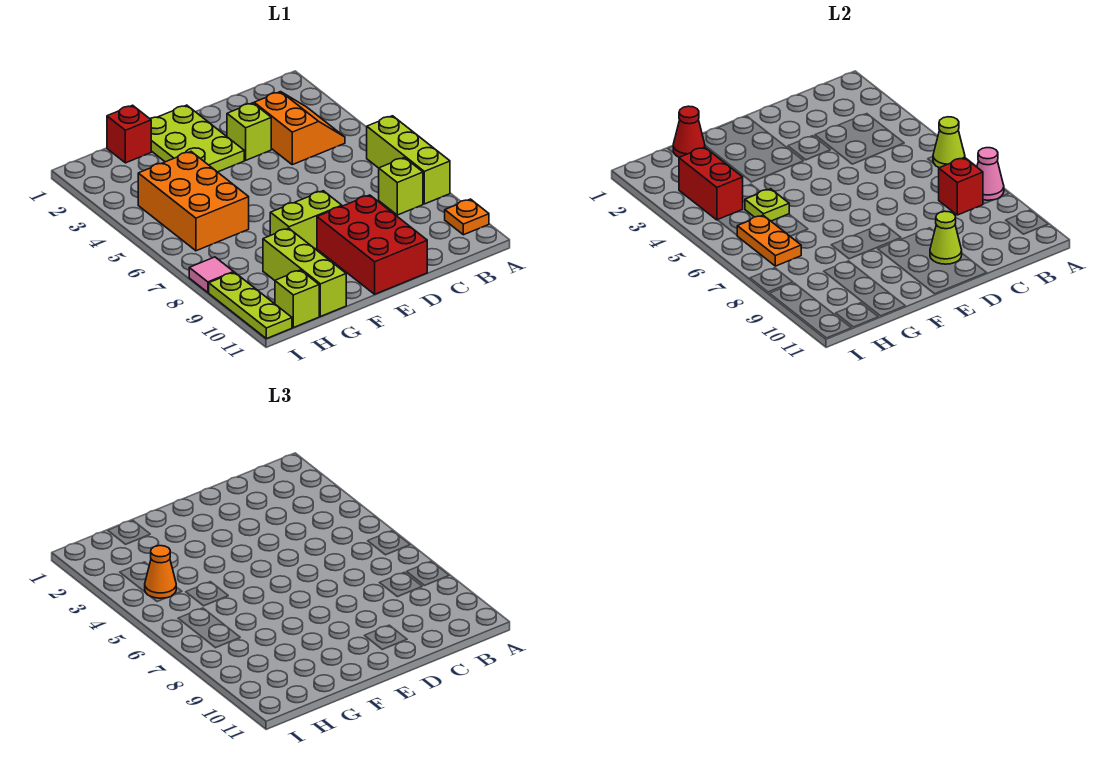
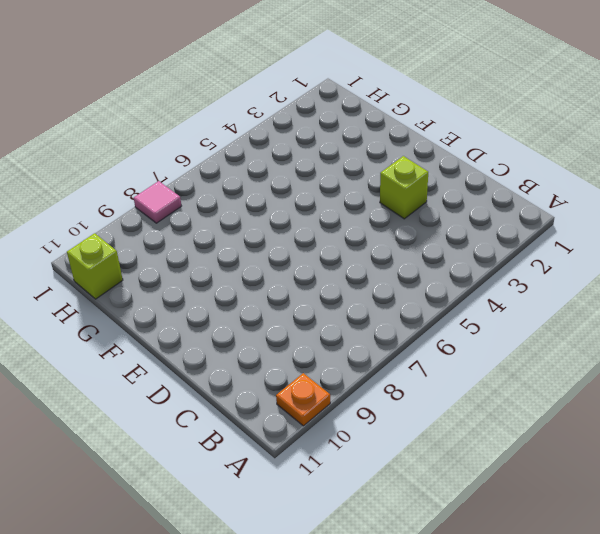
none -> lime 1x3 brick [367,116,450,204]
none -> orange 2x2 slope [254,92,345,165]
none -> lime 1x1 brick [379,158,423,215]

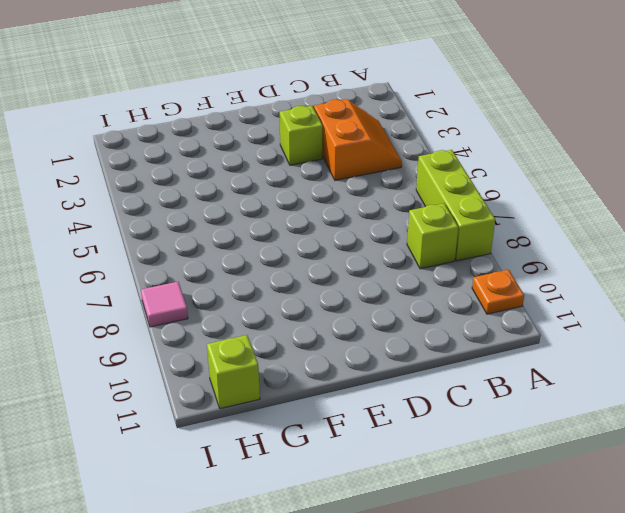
none -> red 2x3 brick [317,195,427,294]
none -> lime 2x3 plate [150,105,244,172]
none -> lime 1x2 brick [270,191,342,249]

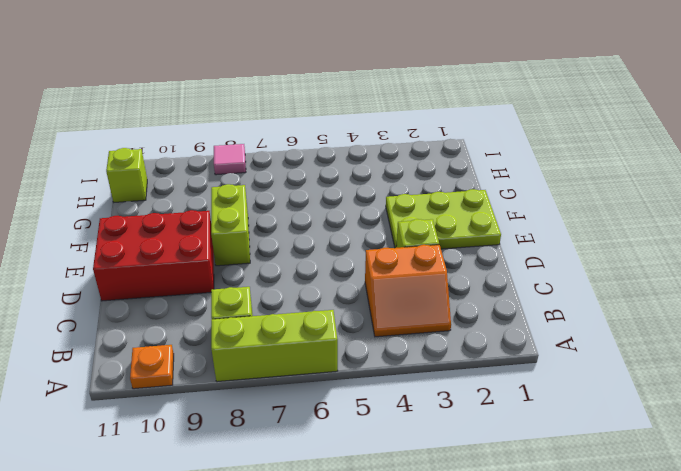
none -> red 1x1 brick [107,105,151,163]
none -> orange 2x3 brick [138,152,249,251]
none -> lime 1x3 brick [263,228,346,317]

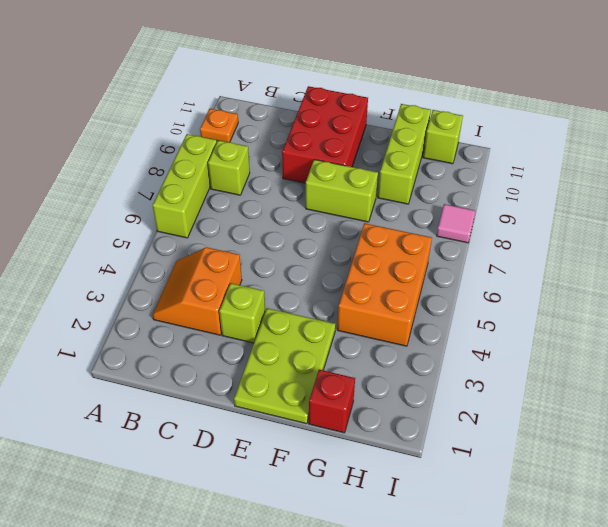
none -> lime 1x3 plate [209,272,292,339]
none -> lime 1x1 cone [933,117,965,168]
none -> pink 1x1 cone [977,148,1004,200]

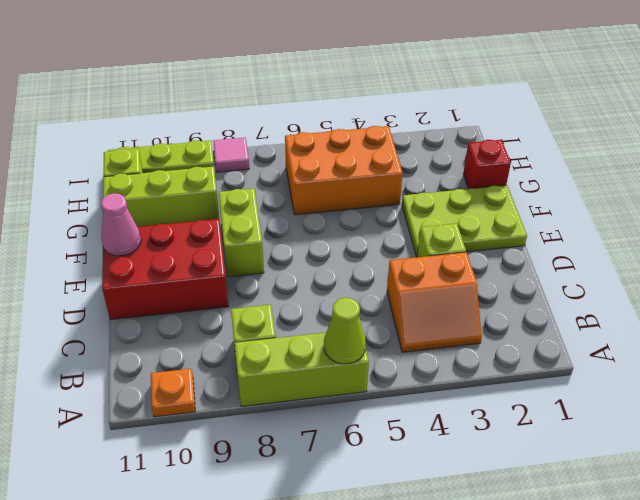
pink 1x1 cone [101,193,141,256] -> pink 1x1 cone moved to [977,148,1004,200]
none -> red 1x1 brick [939,157,983,215]
none -> lime 1x1 cone [930,211,962,264]
none -> red 1x1 cone [673,106,705,157]

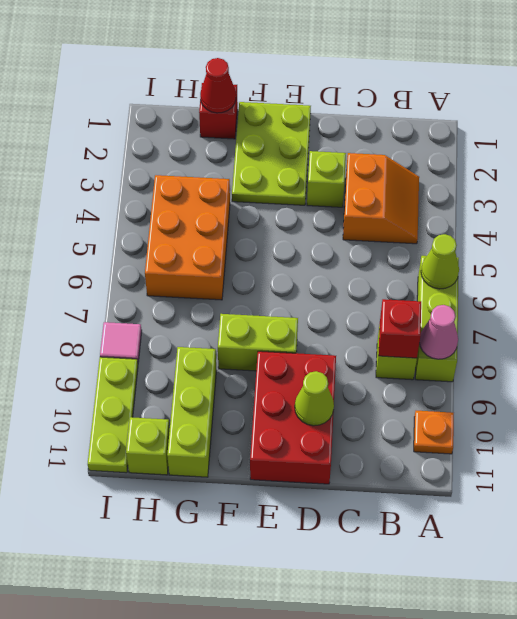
none -> lime 1x1 plate [745,189,789,221]
none -> red 1x2 brick [679,147,743,220]
none -> orange 1x2 plate [737,215,801,266]

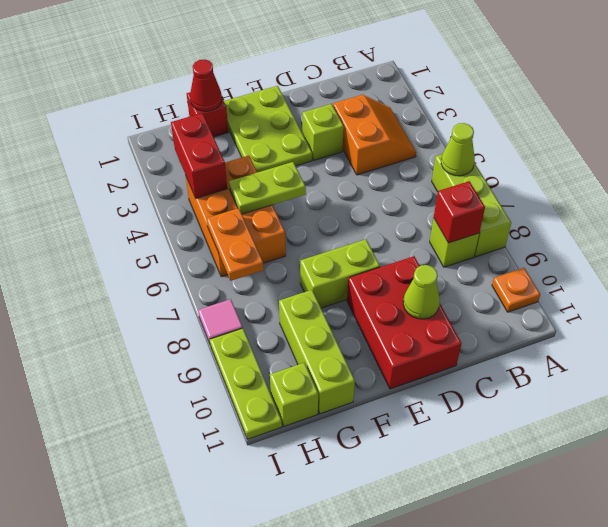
lime 1x2 plate [229,162,306,214] -> lime 1x1 plate [745,189,789,221]
none -> pink 1x1 cone [977,148,1004,200]
none -> orange 1x1 cone [145,546,176,598]

